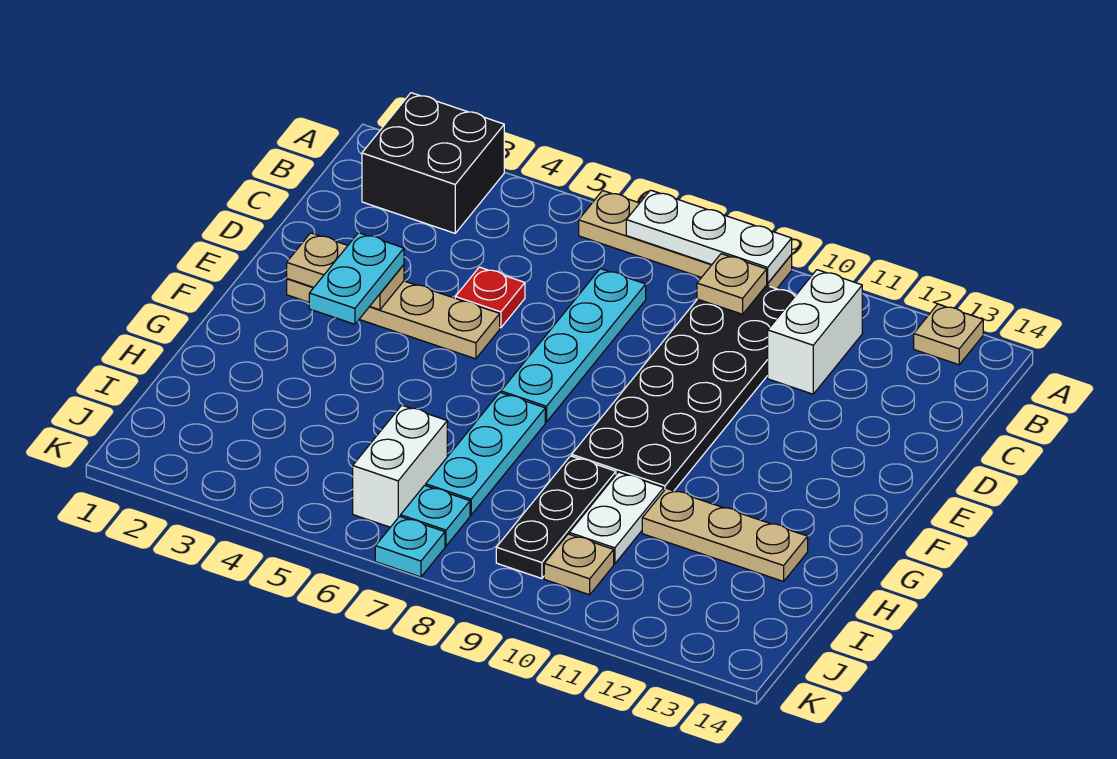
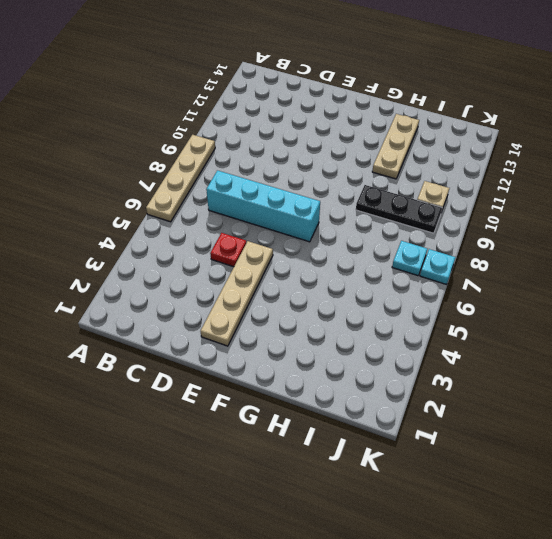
cyan 1x4 brick [206,170,320,242] -> cyan 1x4 plate [501,269,646,422]
none -> black 2x2 brick [362,93,504,233]
none -> tan 1x1 plate [914,304,983,365]
none -> black 2x6 plate [572,285,796,491]

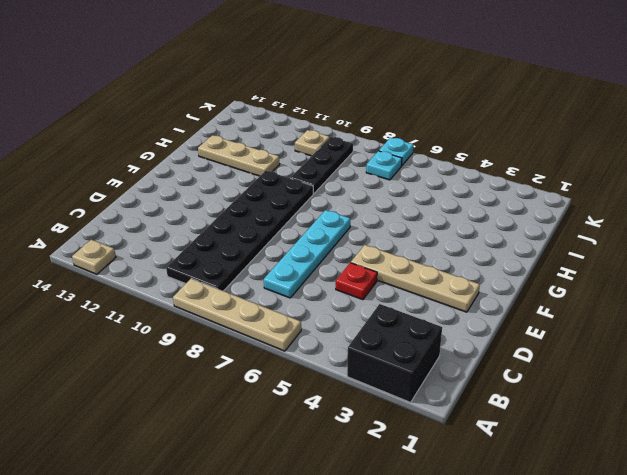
none -> white 1x2 brick [768,270,862,394]
none -> cyan 1x3 plate [426,393,545,515]
none -> white 1x2 plate [569,472,664,564]

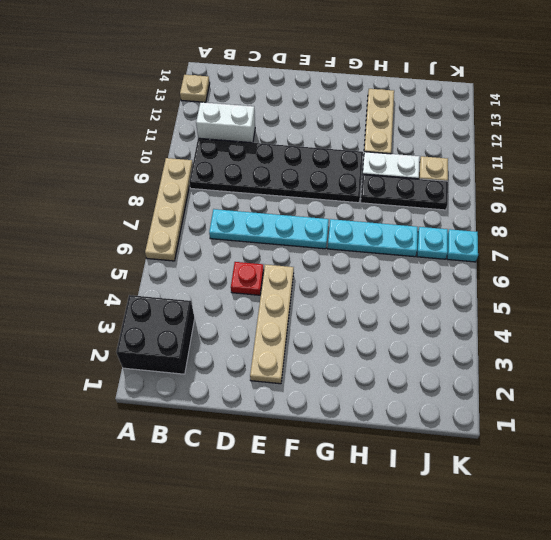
none -> white 1x2 brick [353,405,447,527]
none -> white 1x3 plate [626,190,792,283]
none -> tan 1x1 plate [697,254,767,314]

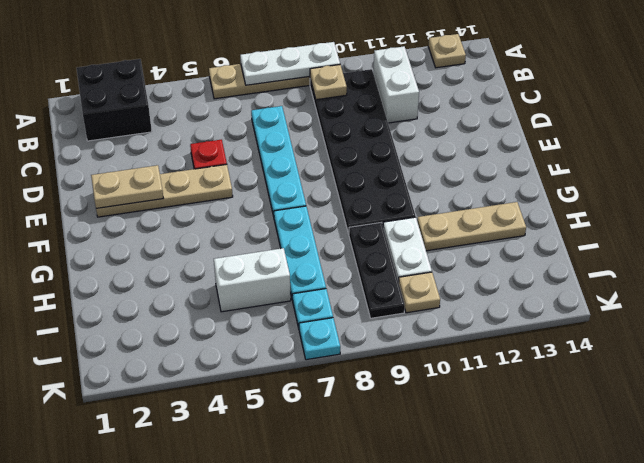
white 1x2 brick [214,248,291,312] -> white 1x2 brick turned to [353,405,447,527]
none -> cyan 1x2 plate [309,233,404,324]

